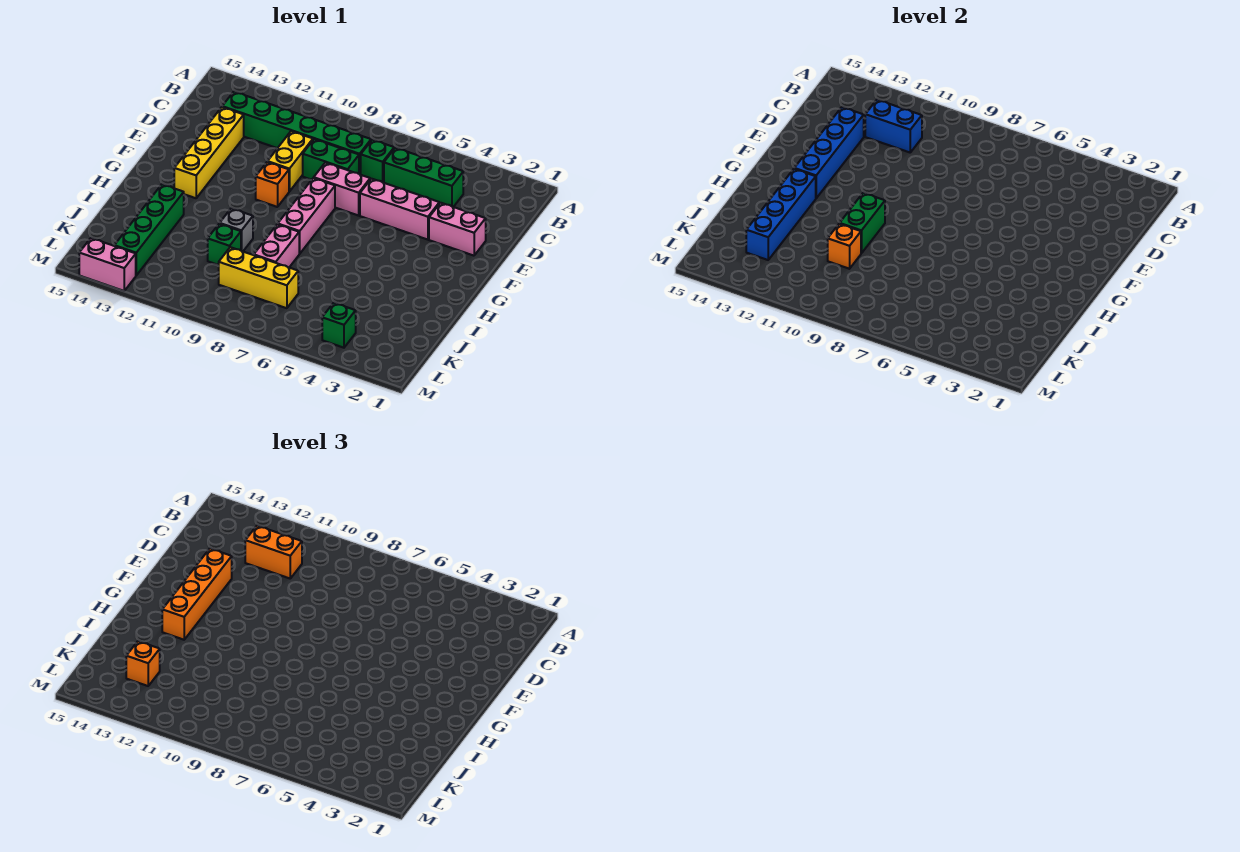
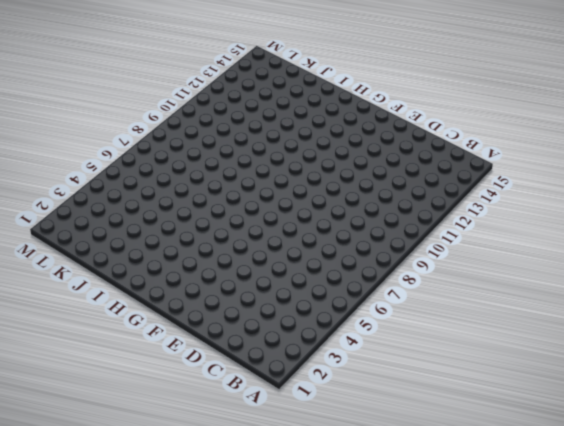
none -> green 1x3 brick [384,148,463,207]
none -> green 1x1 brick [361,140,394,183]
none -> green 1x6 brick [222,92,371,175]

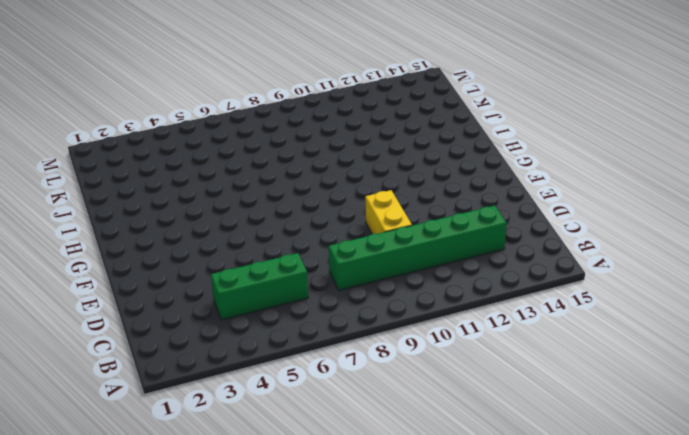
none -> green 1x1 brick [361,140,394,183]
none -> green 1x2 brick [303,139,359,180]
none -> yellow 1x4 brick [174,107,244,198]

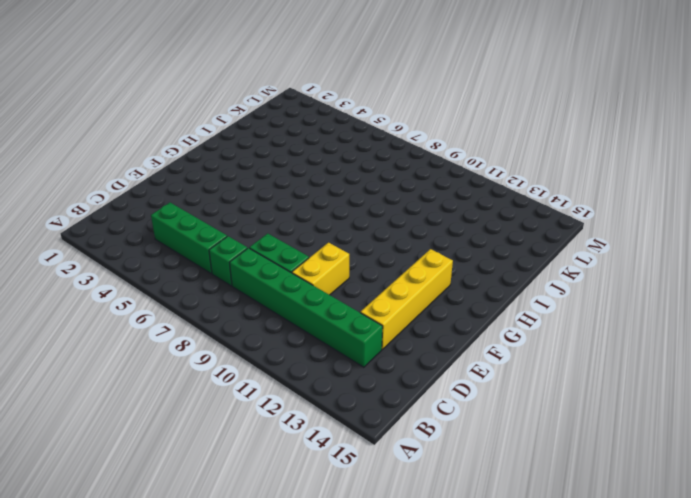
none -> pink 1x2 brick [429,203,486,256]
none -> pink 1x3 brick [360,179,439,240]
none -> pink 1x2 brick [314,163,370,216]

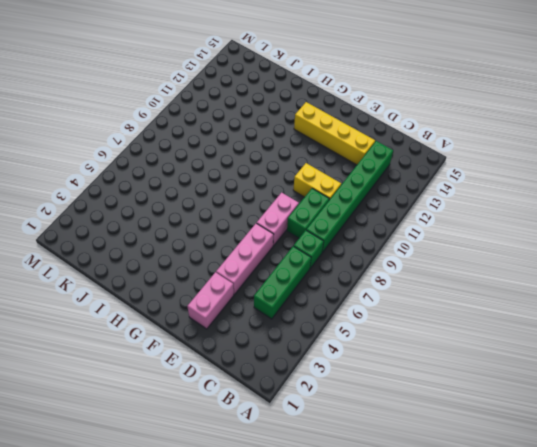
none -> pink 1x3 brick [278,178,335,254]
none -> orange 1x1 brick [256,162,289,207]
none -> pink 1x2 brick [254,224,299,267]

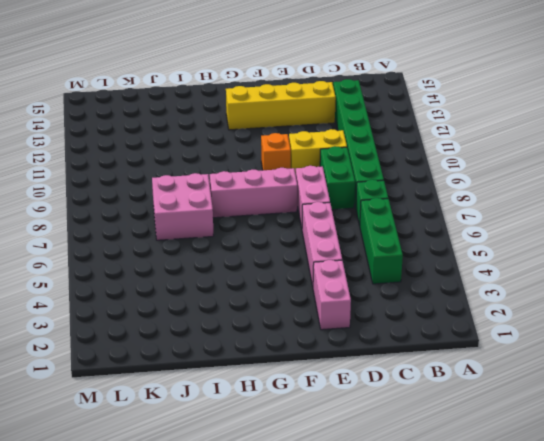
pink 2x2 brick [152,173,214,240] -> pink 1x2 brick [254,224,299,267]
none -> grey 1x1 brick [220,208,253,251]
none -> green 1x4 brick [114,184,184,275]
none -> green 1x1 brick [208,224,241,265]

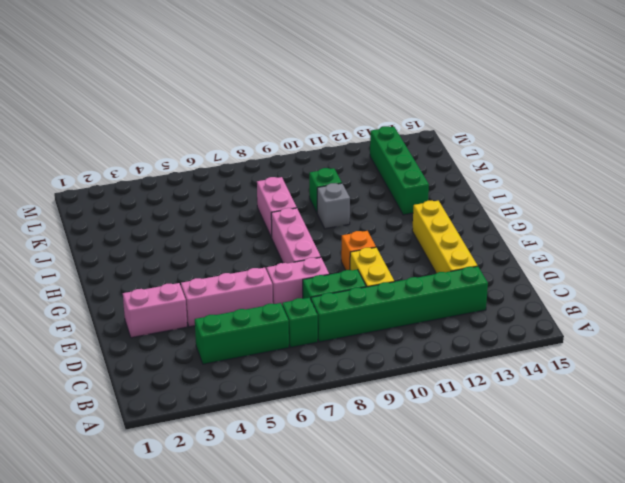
none -> yellow 1x3 brick [219,247,298,308]
none -> green 1x1 brick [322,303,356,348]
none -> pink 1x2 brick [79,238,136,291]

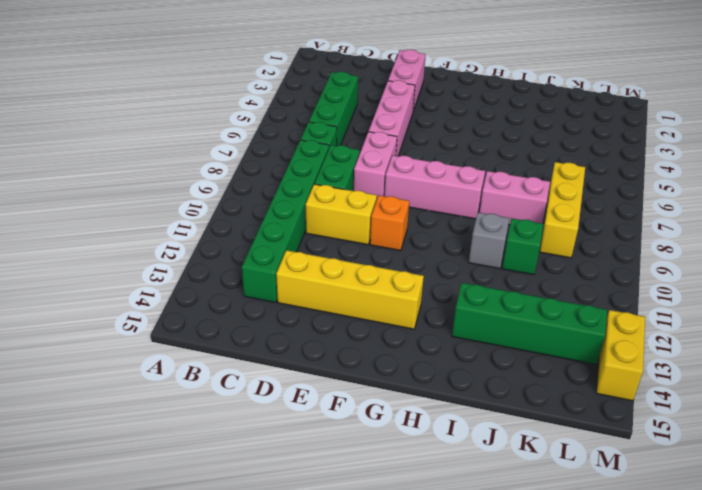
yellow 1x2 brick [596,310,645,401] -> pink 1x2 brick [79,238,136,291]
none -> green 1x1 brick [322,303,356,348]
none -> blue 1x2 brick [865,100,922,152]
none -> blue 1x4 brick [794,107,864,198]

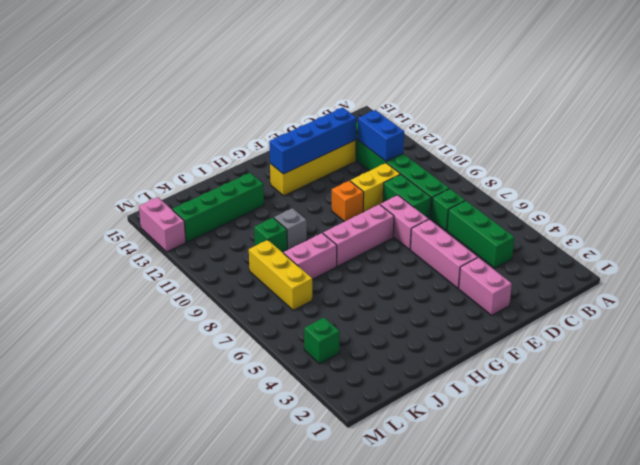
none -> green 1x2 brick [840,193,885,253]
none -> blue 1x4 brick [746,169,816,260]
none -> orange 1x1 brick [828,224,861,269]

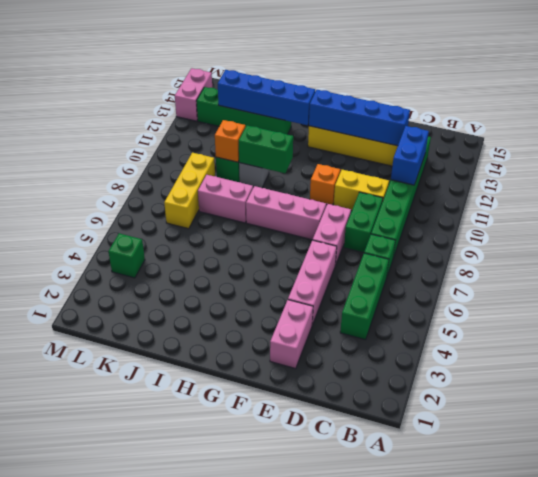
none -> orange 1x2 brick [245,526,302,578]
none -> orange 1x4 brick [162,549,232,640]
none -> orange 1x1 brick [126,641,160,686]

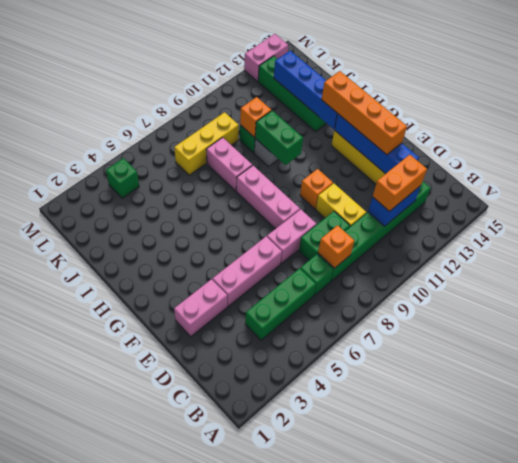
orange 1x1 brick [318,225,355,268] -> orange 1x1 brick moved to [126,641,160,686]

